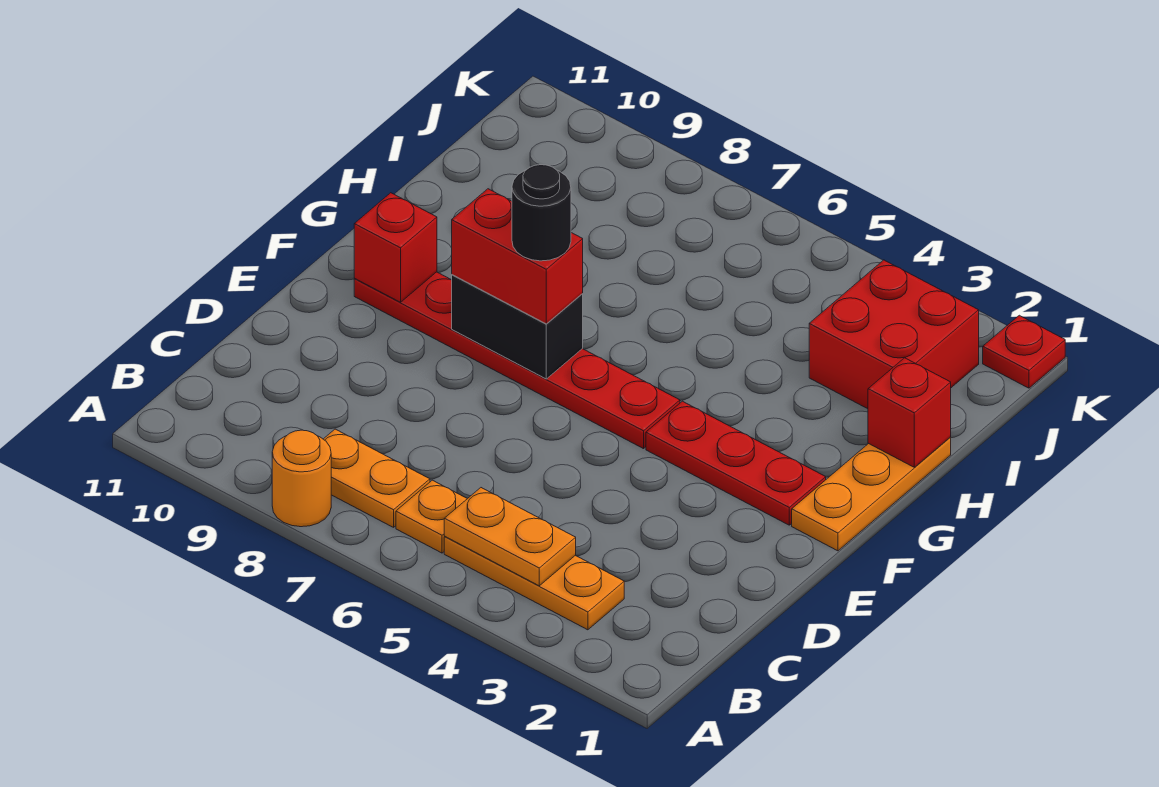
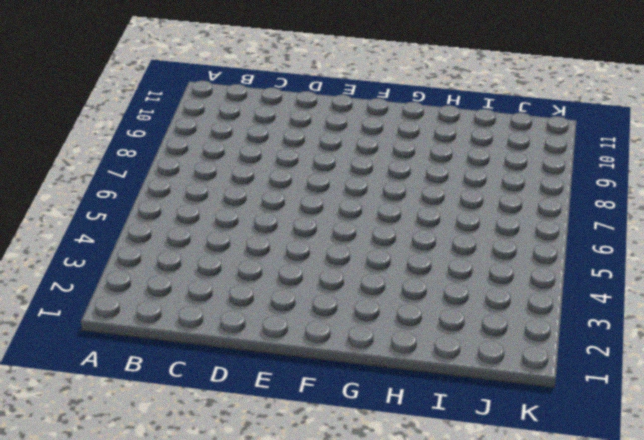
none -> orange 1x1 round brick [272,430,331,527]
none -> orange 1x3 plate [444,537,624,630]
none -> orange 1x1 plate [396,480,467,553]

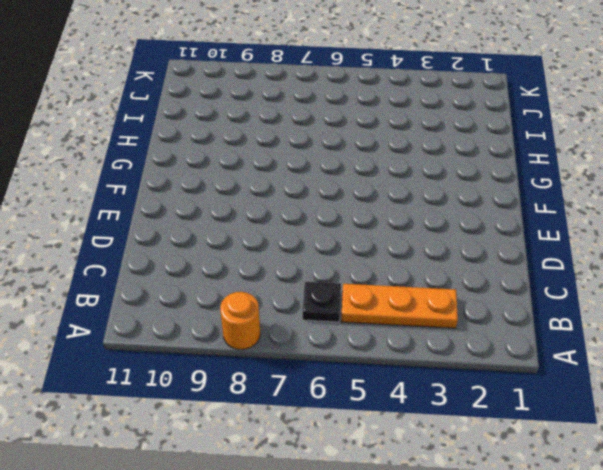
black 1x1 plate [303,282,341,322] -> orange 1x1 plate [396,480,467,553]
none -> orange 1x2 plate [324,429,430,527]
none -> orange 1x3 plate [792,437,951,551]
none -> red 1x3 plate [646,401,826,525]

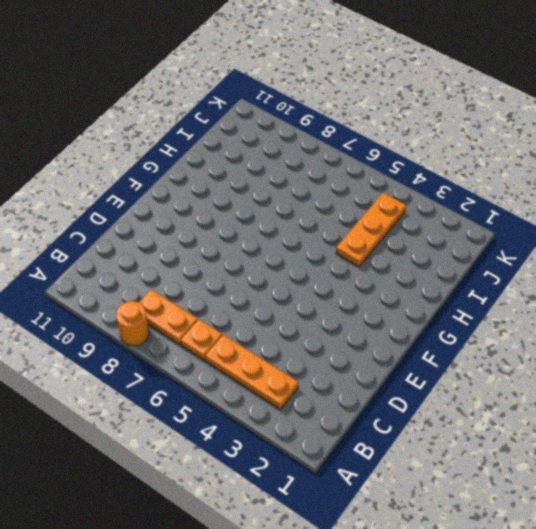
orange 1x3 plate [336,193,406,267] -> orange 1x3 plate moved to [792,437,951,551]
none -> red 1x3 plate [646,401,826,525]
none -> red 1x6 plate [354,272,680,449]
none -> red 2x2 brick [809,260,979,409]

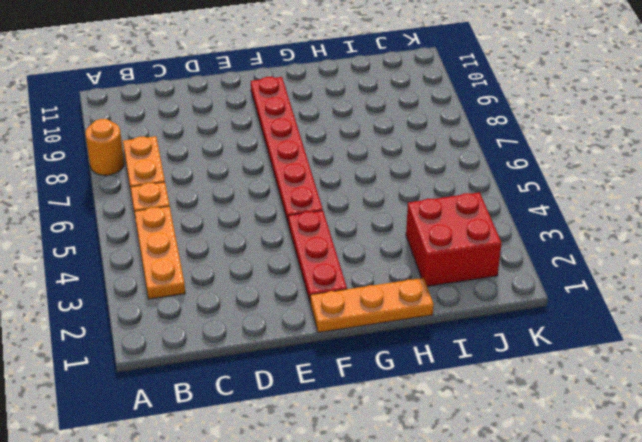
none -> red 1x1 plate [983,315,1065,388]
none -> orange 1x2 plate [444,488,576,586]
none -> black 1x2 brick [452,275,583,379]

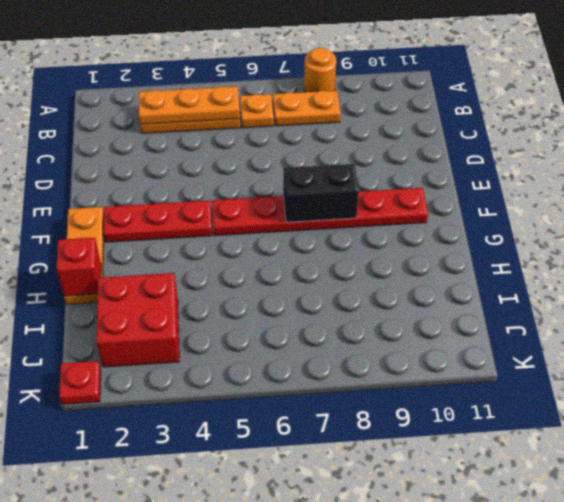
orange 1x3 plate [139,87,240,124] -> orange 1x2 plate [444,488,576,586]
none -> red 1x1 brick [354,193,437,302]
none -> red 1x2 brick [452,189,583,324]
none -> black 1x1 round brick [512,165,571,261]

